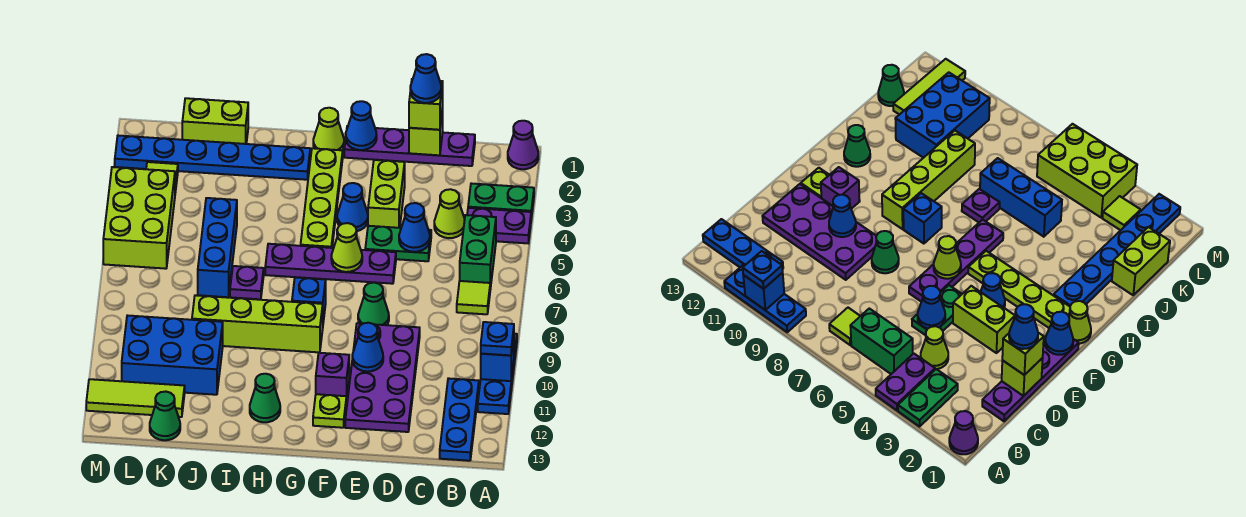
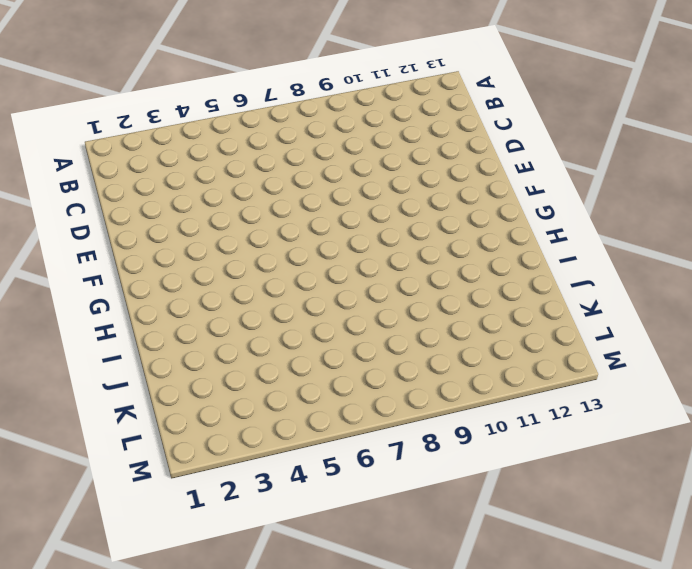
none -> purple 1x1 cone [508,121,538,169]
none -> green 1x2 plate [468,183,534,218]
none -> purple 1x2 plate [467,208,531,243]
none -> blue 1x3 plate [478,334,517,414]

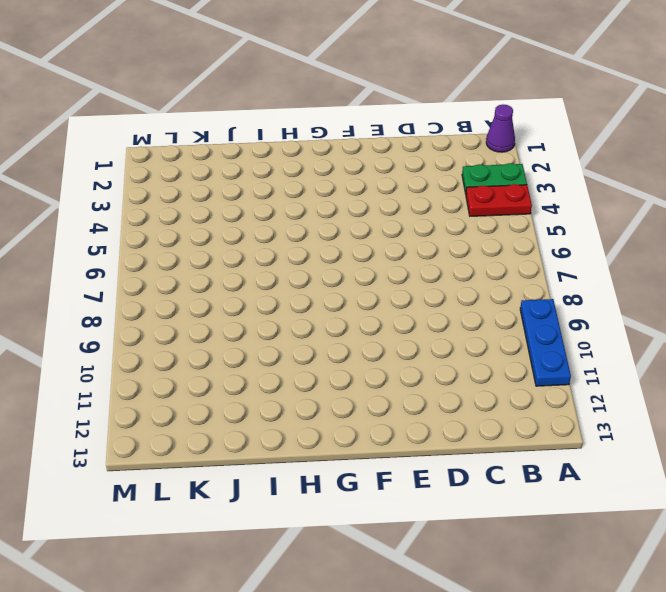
red 1x2 plate [466,184,532,216] -> purple 1x2 plate [467,208,531,243]
none -> green 1x2 brick [460,215,496,289]
none -> lime 1x1 tile [457,281,490,314]
none -> blue 1x3 plate [440,378,479,461]
none -> purple 1x4 plate [344,126,475,166]

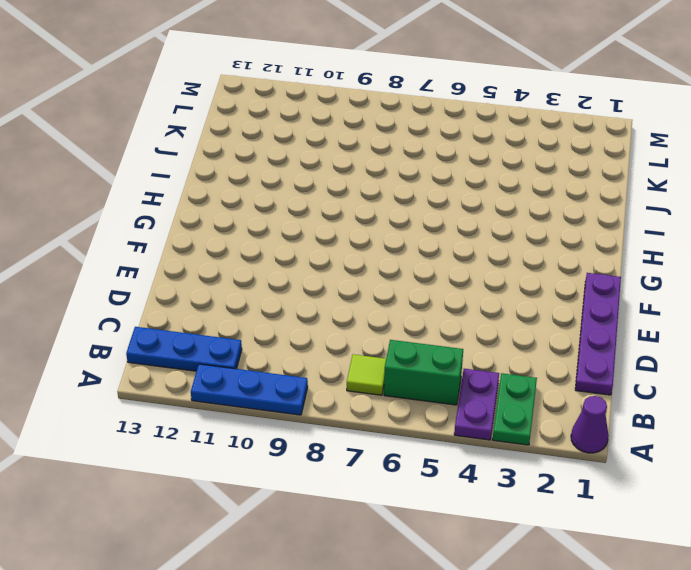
none -> lime 1x1 cone [434,189,465,238]
none -> green 1x2 plate [365,226,431,261]
none -> purple 2x4 plate [345,323,420,432]
none -> lime 1x2 brick [368,160,405,228]

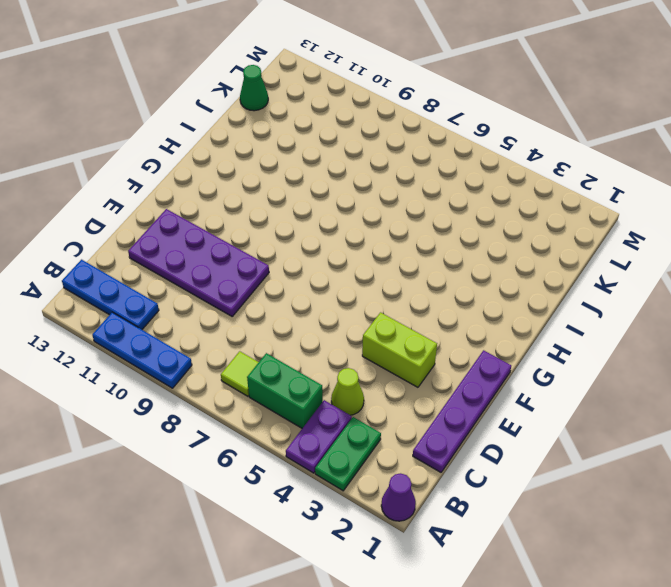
none -> green 1x2 plate [365,226,431,261]
none -> purple 1x4 plate [265,244,396,284]
none -> green 1x1 cone [358,283,389,325]
none -> blue 1x1 cone [337,183,368,231]

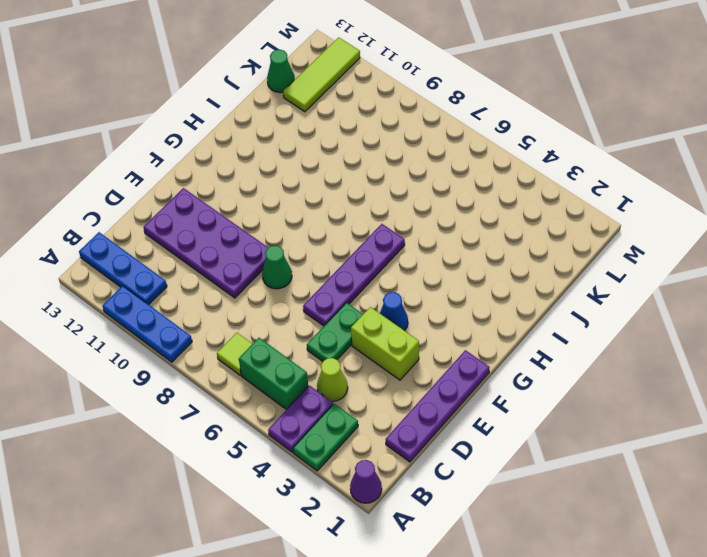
none -> purple 1x1 brick [316,353,349,403]
none -> lime 1x1 plate [313,394,346,428]
none -> lime 1x1 cone [313,108,344,150]
none -> lime 1x4 plate [301,148,343,248]

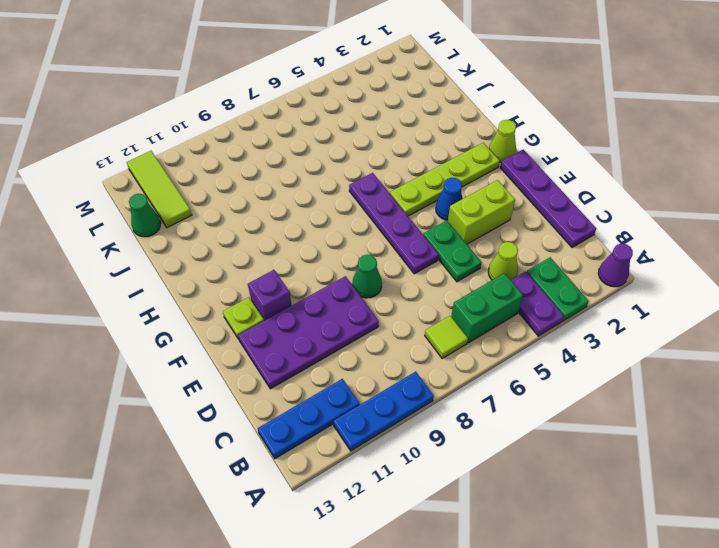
none -> blue 1x1 brick [292,277,326,322]
none -> lime 1x4 brick [192,295,323,352]
none -> blue 1x6 plate [115,136,310,180]
none -> green 1x1 cone [250,374,280,422]

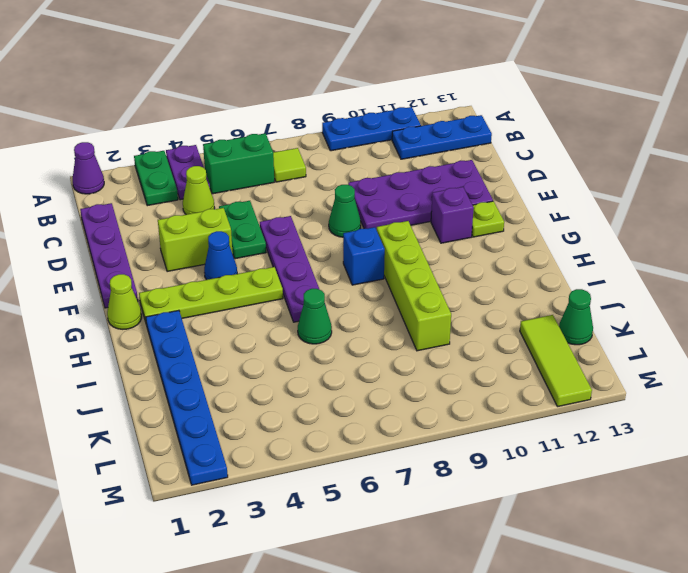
green 1x1 cone [298,289,332,344] -> green 1x1 cone moved to [250,374,280,422]
none -> purple 1x1 plate [230,266,264,299]
none -> lime 1x2 brick [182,98,248,144]
none -> blue 1x3 brick [198,198,237,297]
none -> blue 2x3 brick [122,315,223,395]

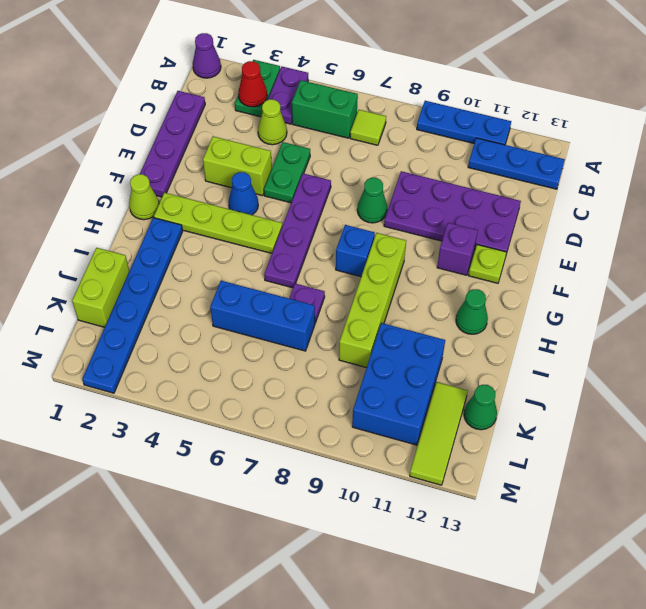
red 1x1 cone [238,61,267,107] -> none
none -> lime 1x1 tile [146,162,178,193]
none -> lime 2x3 brick [103,167,175,269]
none -> blue 1x1 brick [481,338,514,381]
none -> lime 1x1 brick [409,108,443,155]

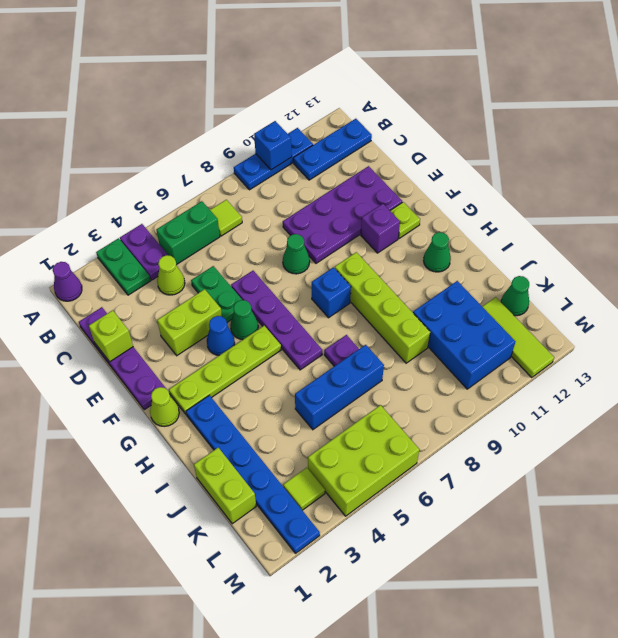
green 1x1 cone [230,300,258,340] -> none
none -> blue 1x1 cone [399,203,430,252]
none -> blue 1x1 cone [352,323,383,372]
none -> blue 1x1 cone [346,101,377,150]
none -> lime 1x1 cone [331,223,362,272]

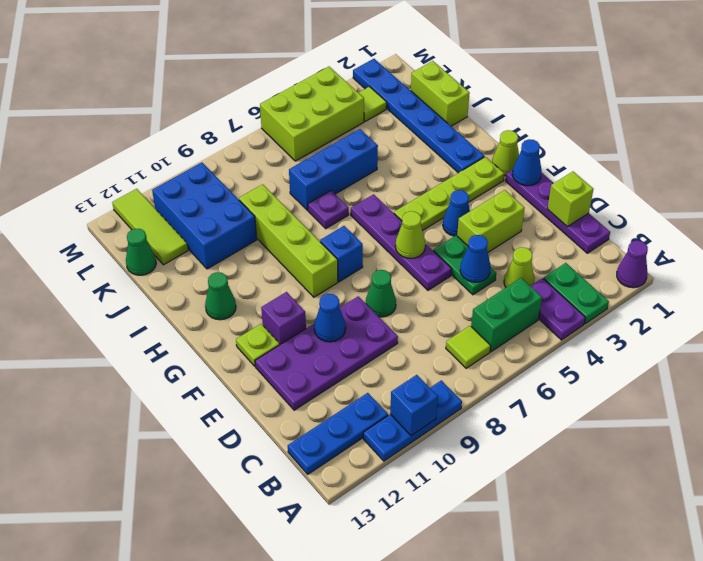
none -> blue 1x1 plate [481,322,514,355]
none -> lime 1x1 brick [409,79,443,130]
none -> blue 1x1 cone [410,54,441,103]

